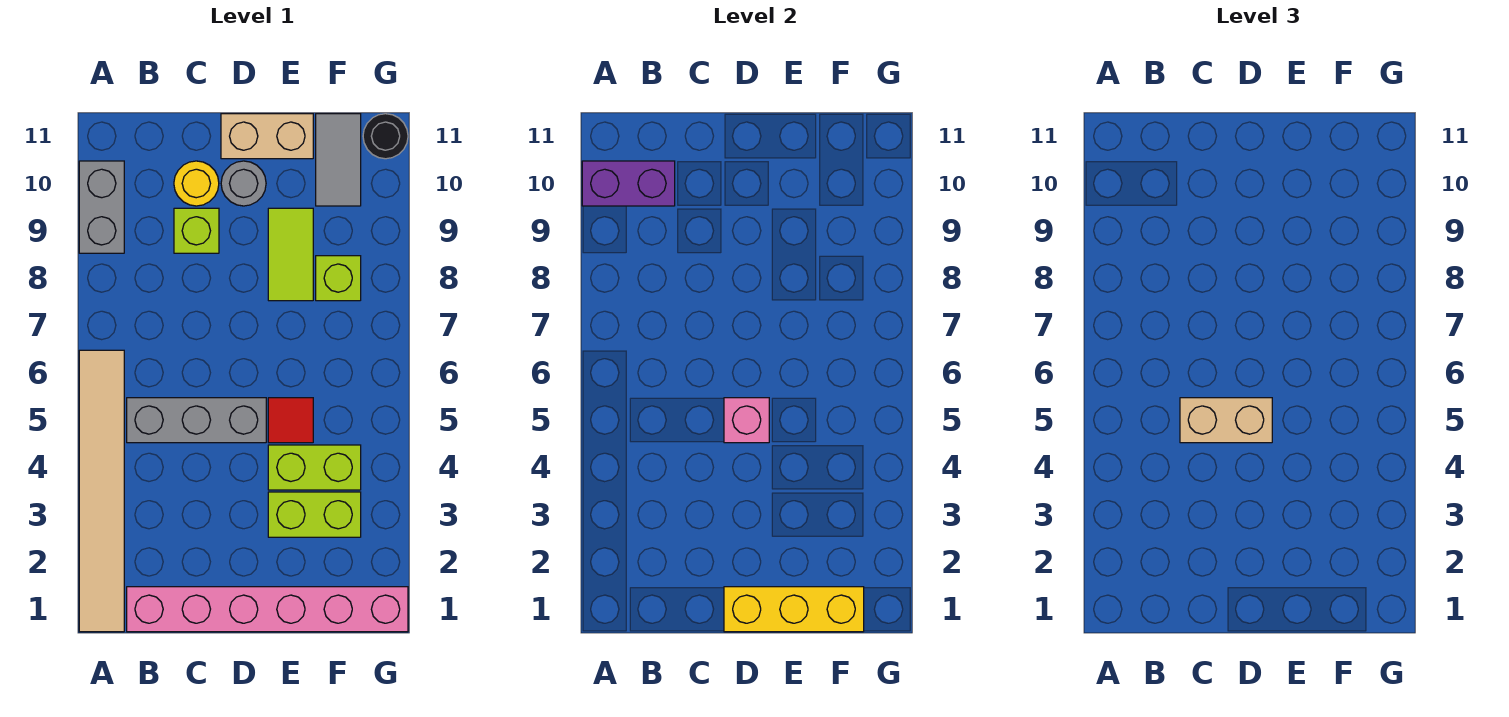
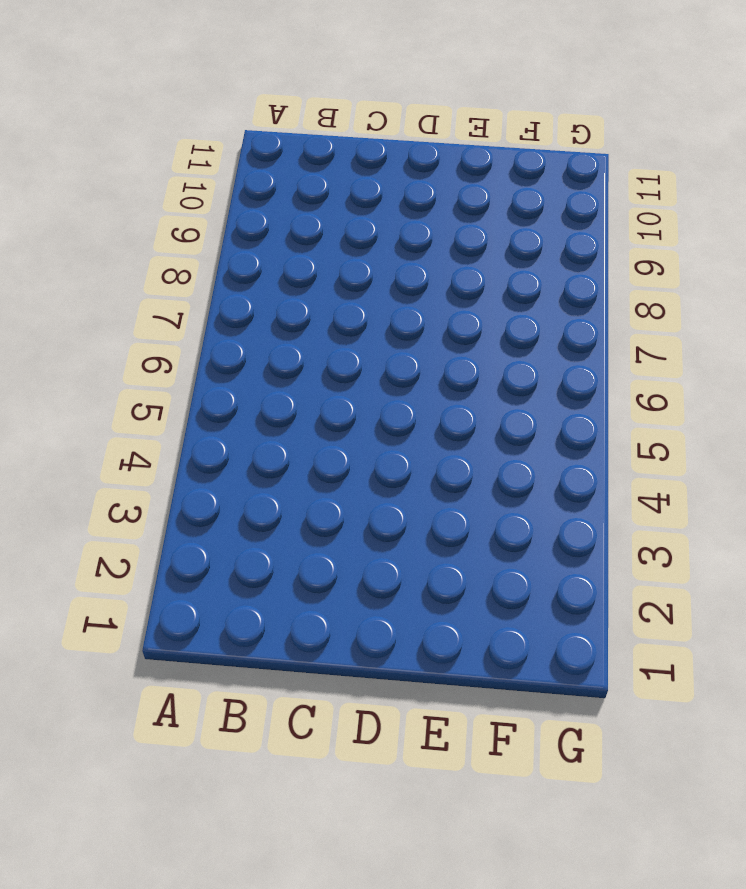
none -> tan 1x6 tile [79,350,124,632]
none -> grey 1x2 brick [79,161,124,253]
none -> pink 1x6 brick [127,587,408,632]

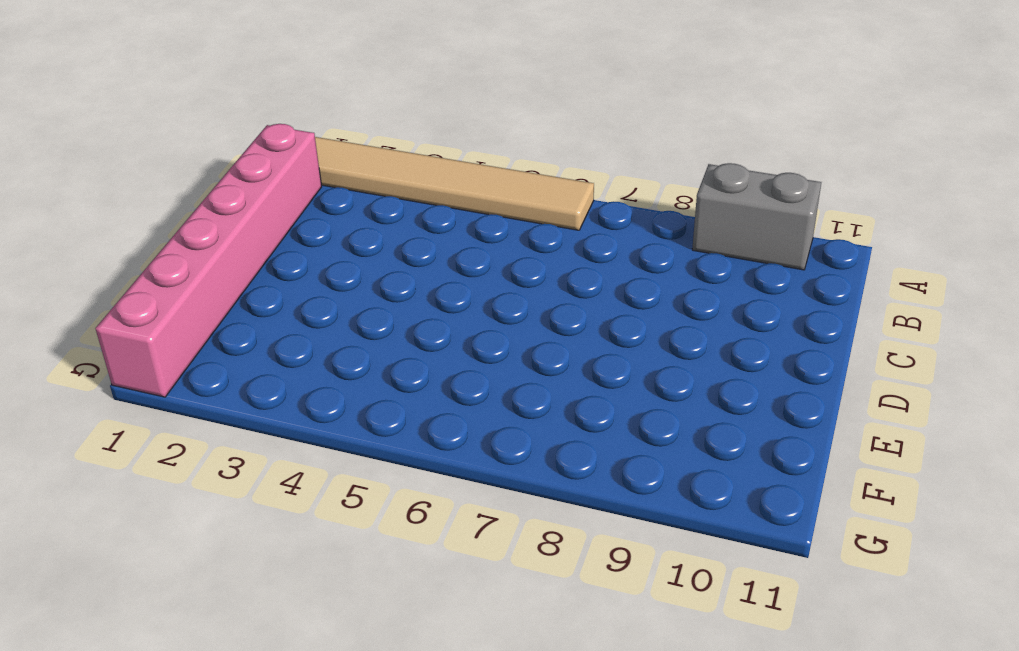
none -> grey 1x3 brick [127,398,266,443]
none -> lime 1x1 brick [174,208,219,253]
none -> yellow 1x1 round brick [174,161,219,206]

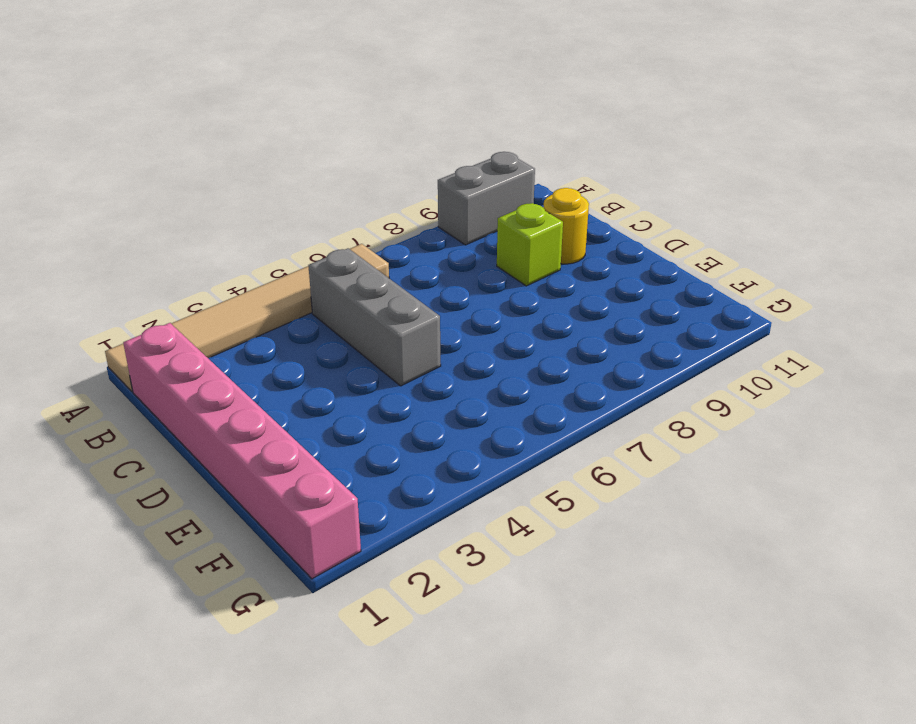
none -> grey 1x1 round brick [221,161,266,206]
none -> tan 1x2 brick [221,114,313,159]
none -> lime 1x2 brick [268,492,361,537]

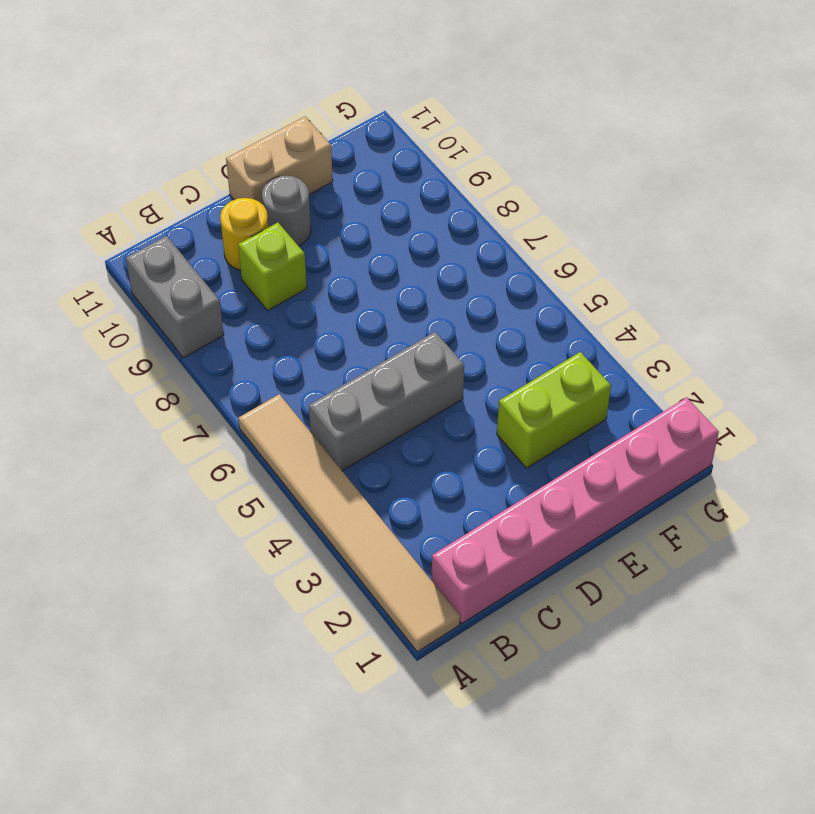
none -> lime 1x2 brick [268,445,361,490]
none -> red 1x1 tile [268,398,313,443]
none -> lime 1x2 tile [268,208,313,301]

